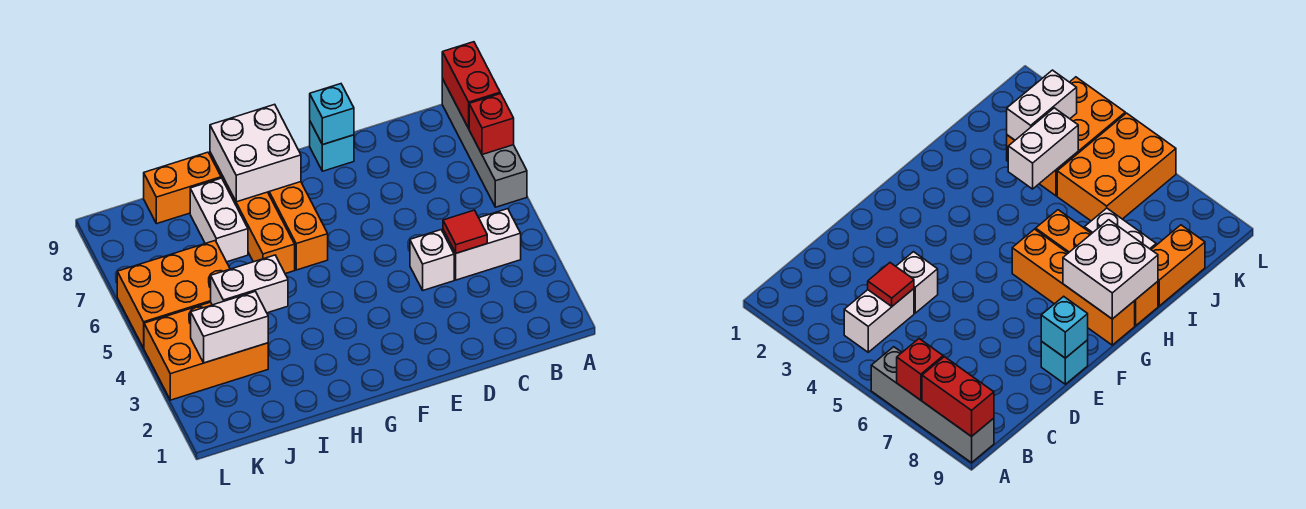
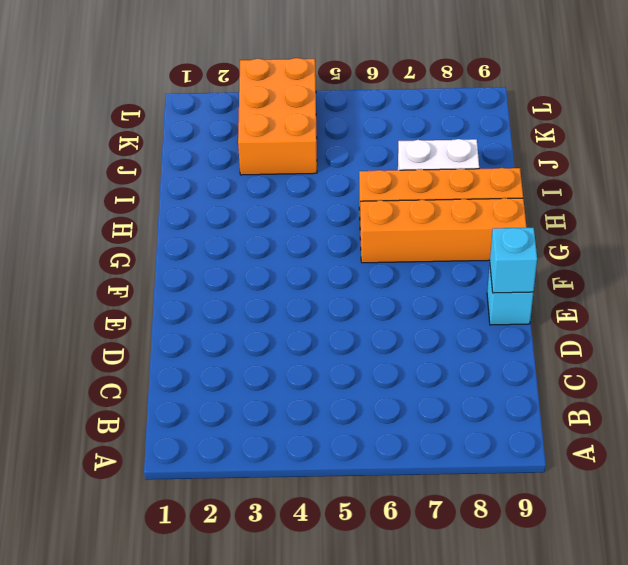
none -> grey 1x4 brick [442,79,527,207]
none -> white 1x2 brick [443,209,521,280]
none -> white 1x1 brick [410,230,454,290]

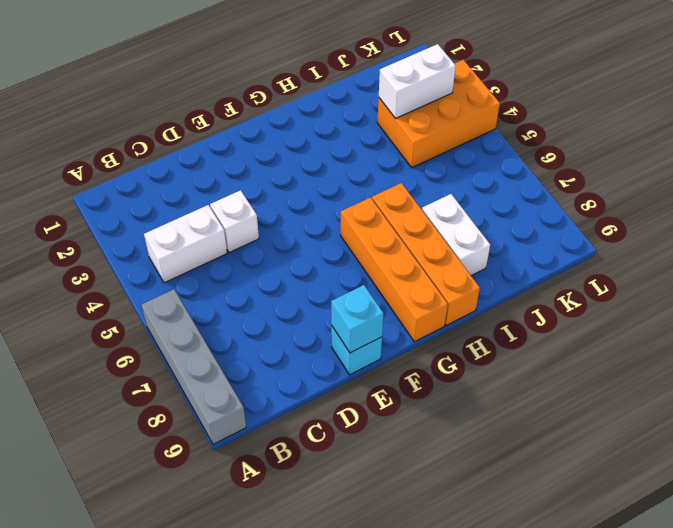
none -> orange 1x2 brick [144,152,221,224]
none -> orange 2x3 brick [117,241,230,348]
none -> red 1x1 brick [469,93,514,155]

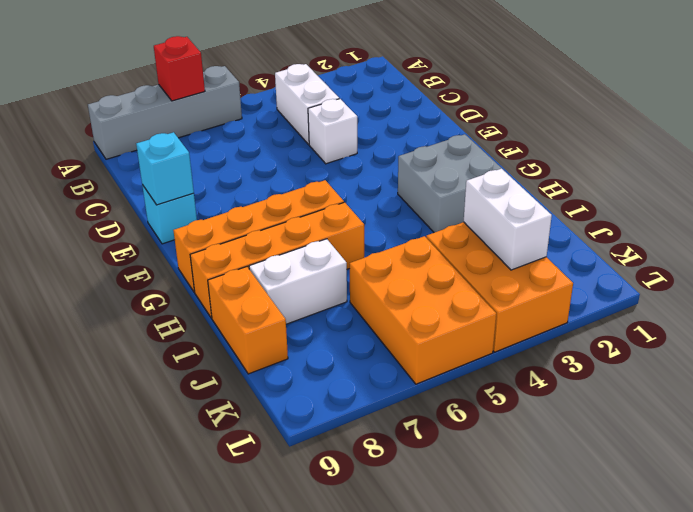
grey 2x2 brick [398,134,508,233] -> none
none -> red 1x2 brick [442,42,500,128]
none -> red 1x1 tile [443,210,487,253]
none -> white 2x2 brick [210,104,301,202]

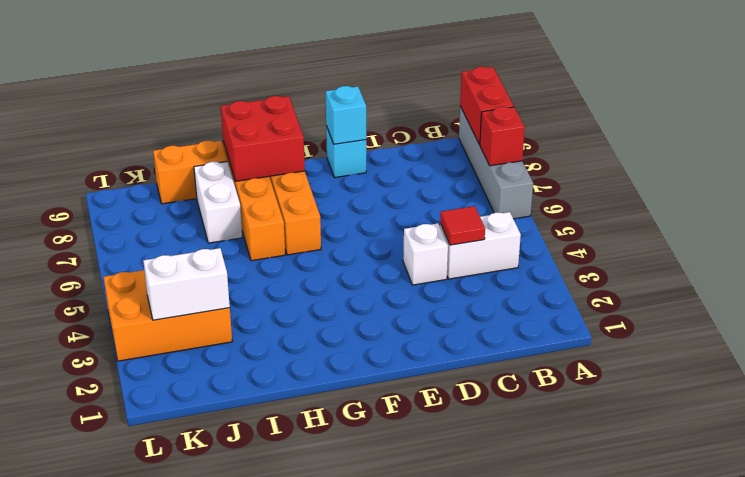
red 2x2 brick [221,96,305,181] -> white 2x2 brick [210,104,301,202]
none -> orange 2x3 brick [117,241,230,348]
none -> white 1x2 brick [211,255,288,313]

